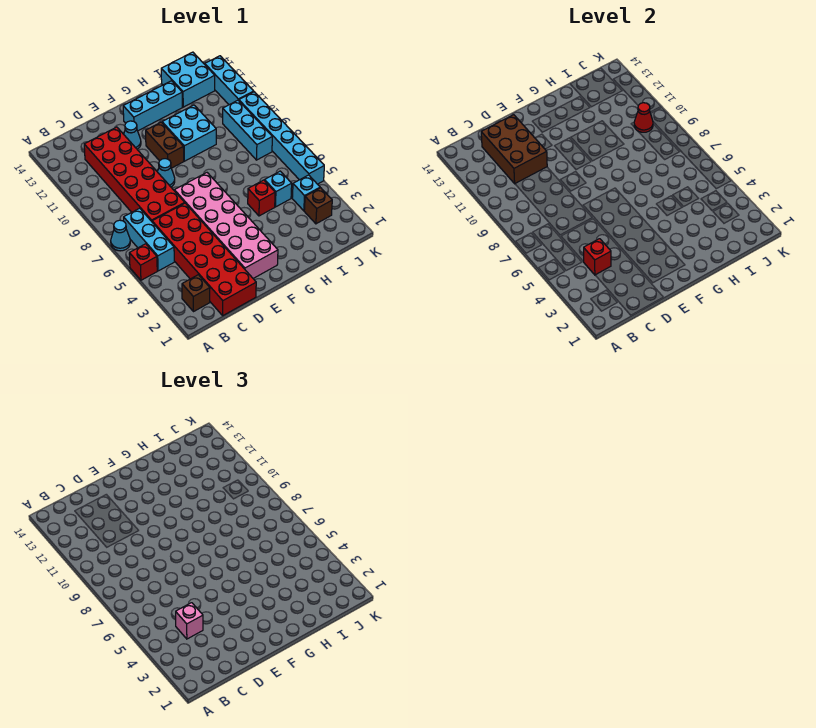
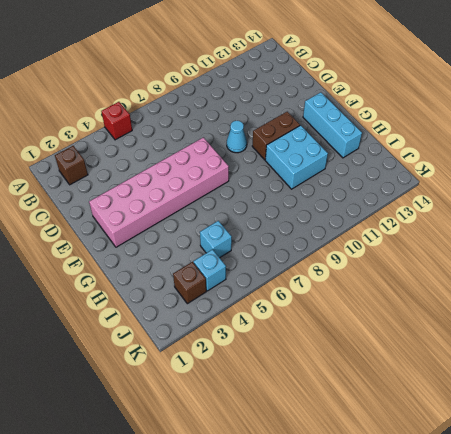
none -> cyan 1x1 cone [111,220,130,251]
none -> cyan 1x3 brick [124,208,174,271]
none -> red 2x6 brick [152,203,256,315]

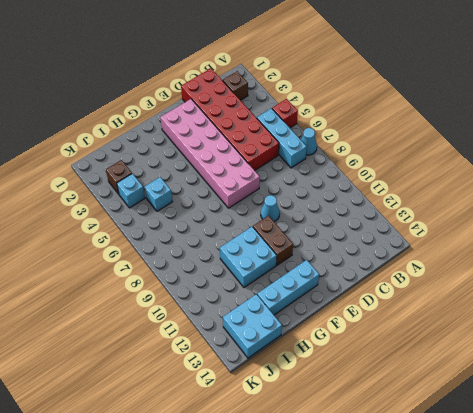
none -> red 2x6 brick [84,127,184,221]
none -> cyan 1x1 cone [124,121,141,149]
none -> red 1x1 brick [248,180,275,216]

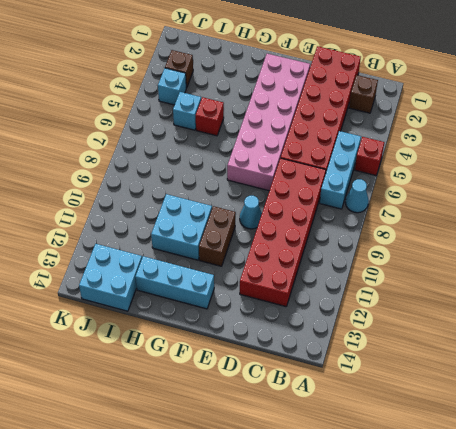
none -> cyan 1x1 cone [124,121,141,149]
none -> cyan 1x3 brick [223,100,272,160]
none -> cyan 1x6 brick [239,92,324,184]

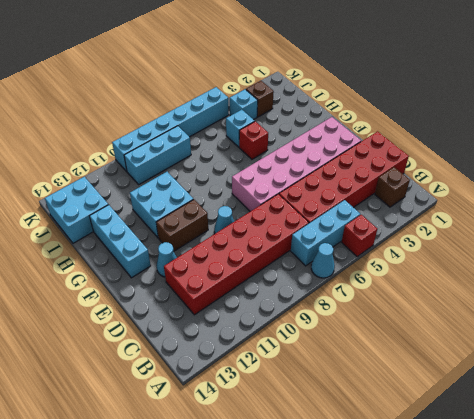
none -> cyan 1x3 brick [205,56,254,105]
none -> red 1x1 brick [584,239,611,275]
none -> brown 2x3 brick [481,115,547,184]

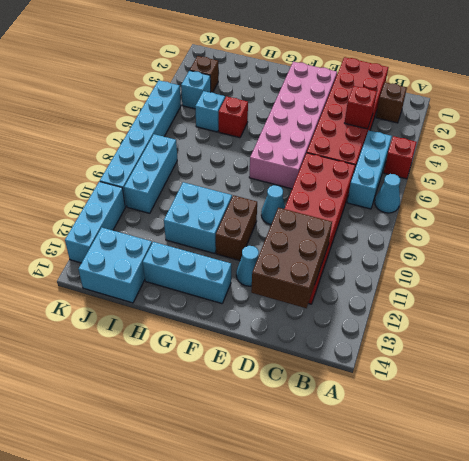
none -> red 1x1 cone [634,103,653,132]
none -> pink 1x1 brick [176,603,203,639]

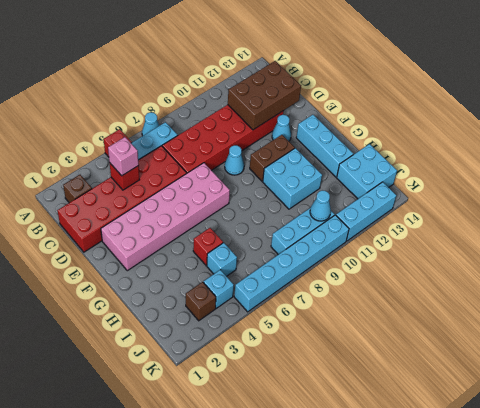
cyan 1x1 cone [310,190,331,221] -> red 1x1 cone [634,103,653,132]

